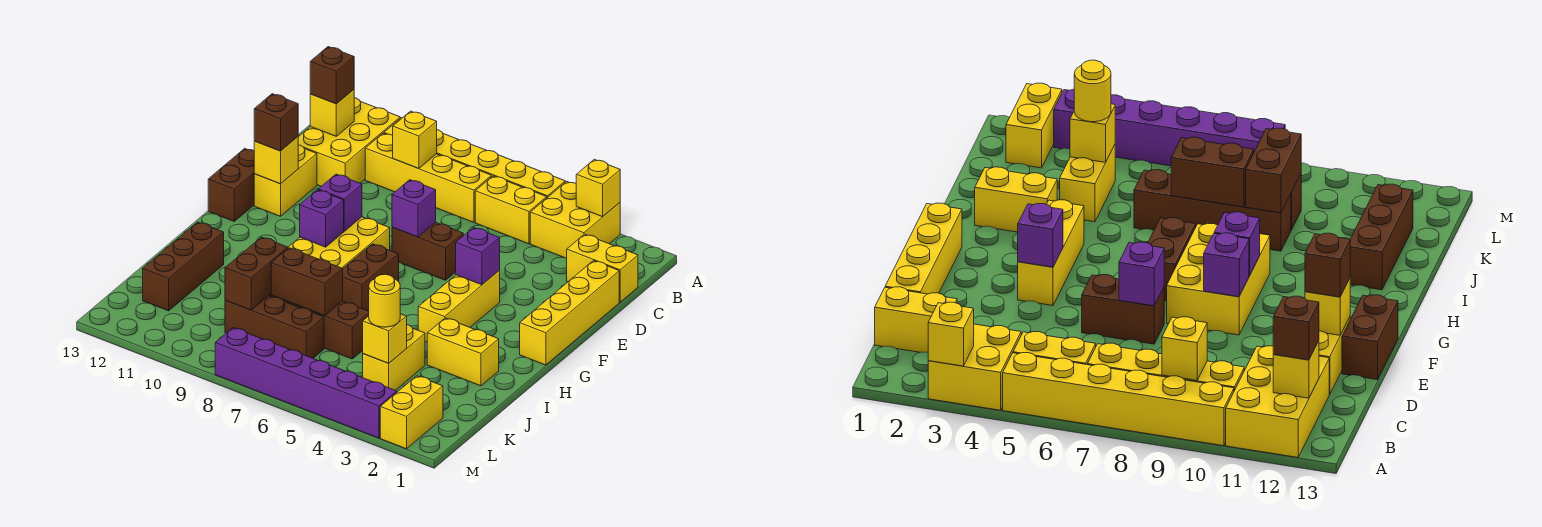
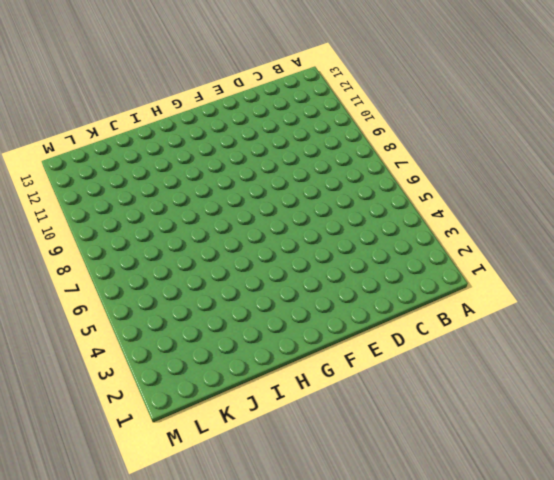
none -> yellow 2x2 brick [530,182,620,258]
none -> yellow 1x6 brick [384,118,565,198]
none -> yellow 2x3 brick [298,98,400,186]
none -> yellow 1x2 brick [475,176,547,244]

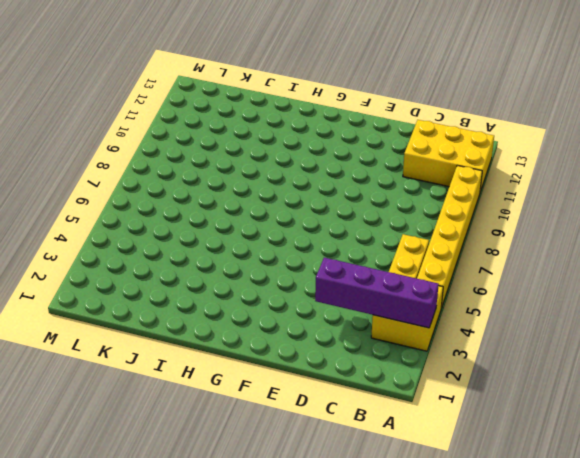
purple 1x4 brick [315,258,439,328] -> yellow 1x1 brick [576,159,620,217]
none -> yellow 1x4 brick [365,133,492,222]
none -> yellow 1x2 brick [567,234,638,302]
none -> yellow 1x4 brick [520,261,619,365]
none -> yellow 1x2 brick [254,145,317,216]

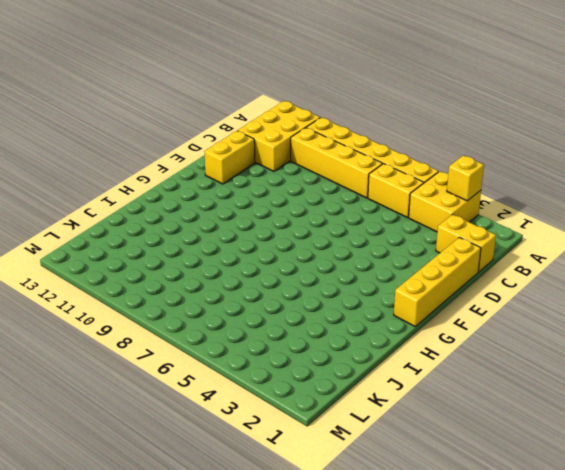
none -> brown 1x2 brick [392,222,463,280]
none -> brown 1x2 brick [208,148,254,221]
none -> yellow 1x3 brick [418,270,500,342]
none -> yellow 2x3 brick [288,217,390,269]

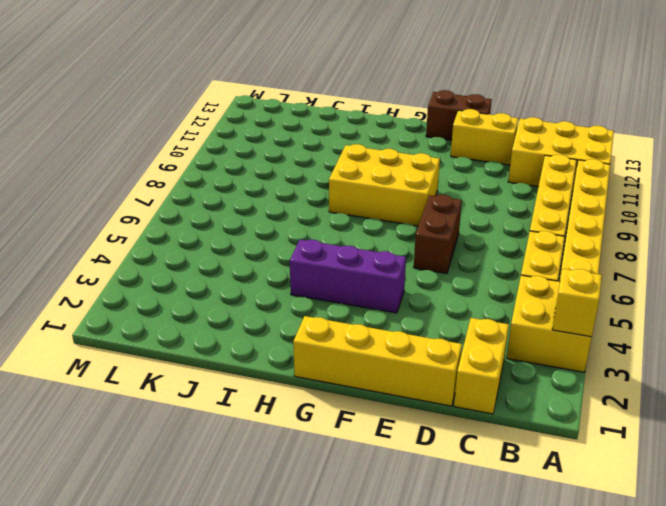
purple 1x3 brick [290,240,406,313] -> yellow 1x3 brick [418,270,500,342]
none -> brown 1x2 brick [343,244,399,311]
none -> yellow 1x2 brick [427,318,499,386]
none -> brown 1x3 brick [143,222,224,311]
none -> yellow 1x2 brick [363,325,425,390]

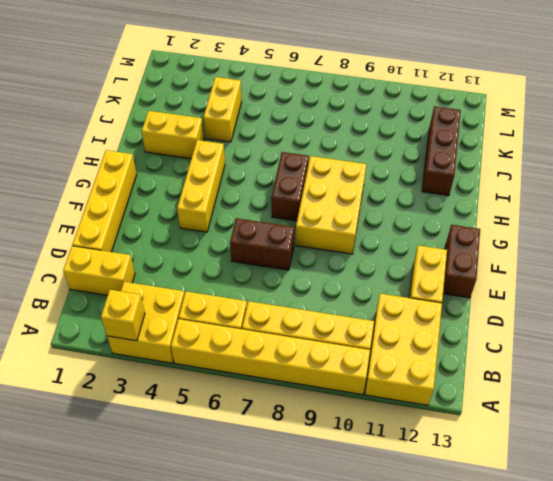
none -> brown 1x4 brick [269,294,369,359]
none -> brown 1x3 brick [225,296,324,358]
none -> yellow 1x2 brick [380,376,443,449]
none -> purple 1x6 brick [215,328,397,438]

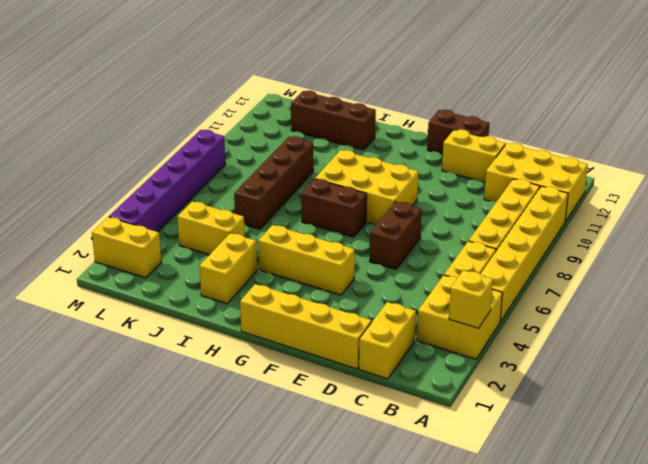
none -> brown 1x3 brick [225,296,324,358]
none -> yellow 1x1 brick [393,111,437,169]
none -> yellow 1x1 brick [310,90,354,136]
none -> purple 1x1 brick [392,180,436,237]

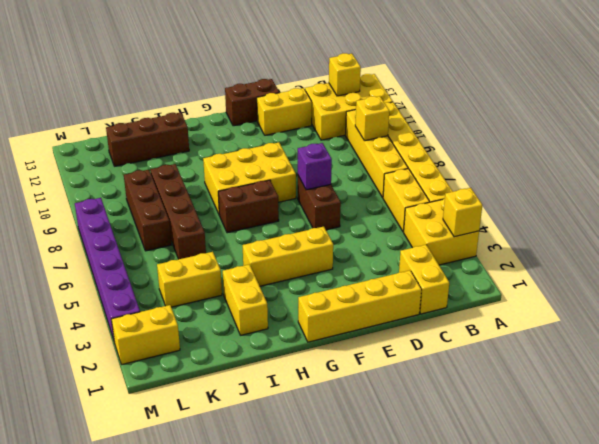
none -> yellow 1x1 brick [254,137,298,184]
none -> purple 1x1 brick [456,227,500,285]
none -> purple 1x1 brick [318,174,362,231]
none -> purple 1x1 brick [300,190,344,247]

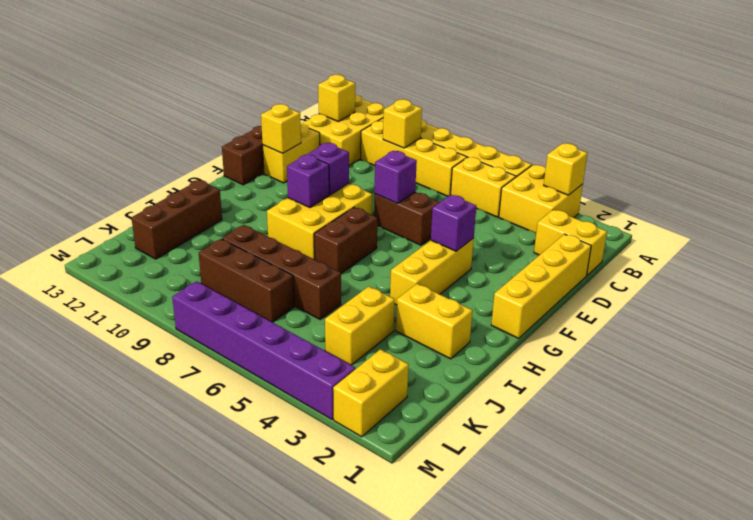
none -> brown 1x2 brick [271,248,343,316]
none -> brown 1x2 brick [225,237,288,310]
none -> yellow 1x1 brick [363,314,407,363]
none -> brown 1x1 brick [310,47,354,104]

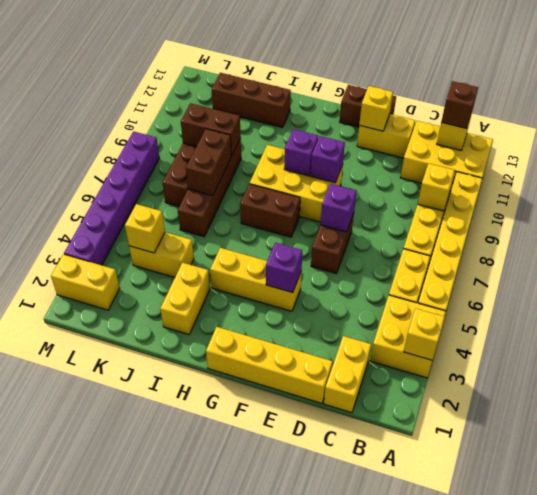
none -> brown 1x1 brick [254,94,298,151]
none -> yellow 1x1 round brick [369,274,400,327]

